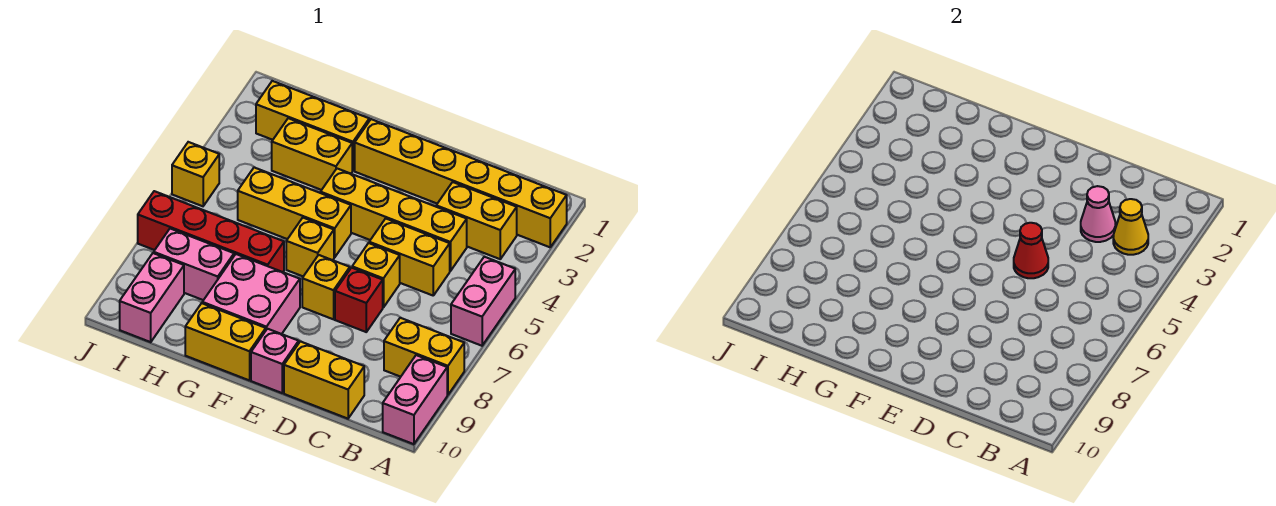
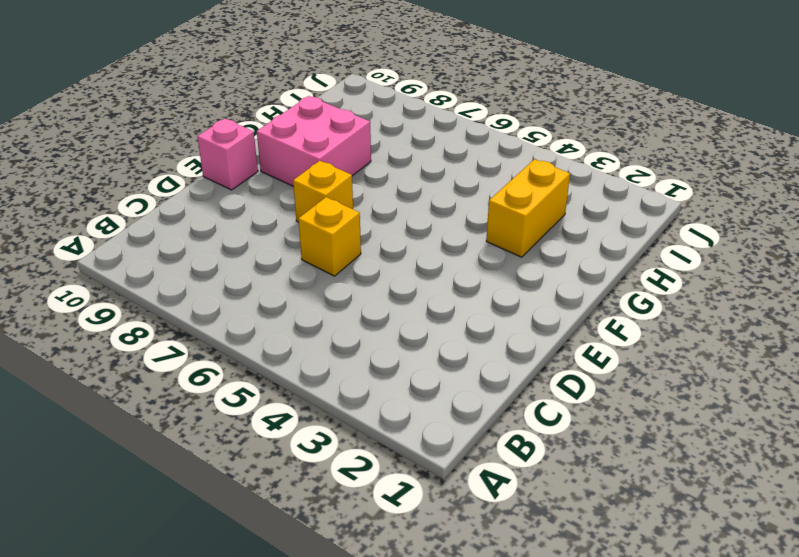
none -> yellow 1x6 brick [355,119,567,247]
none -> pink 1x2 brick [451,257,515,346]
none -> yellow 1x2 brick [384,318,464,395]

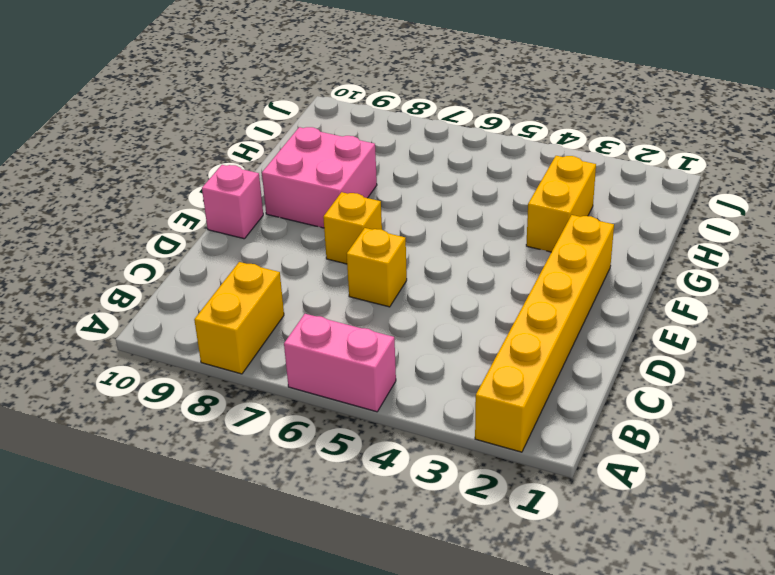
none -> pink 1x2 brick [383,355,447,444]
none -> yellow 1x2 brick [436,182,517,259]
none -> yellow 1x4 brick [321,169,467,271]

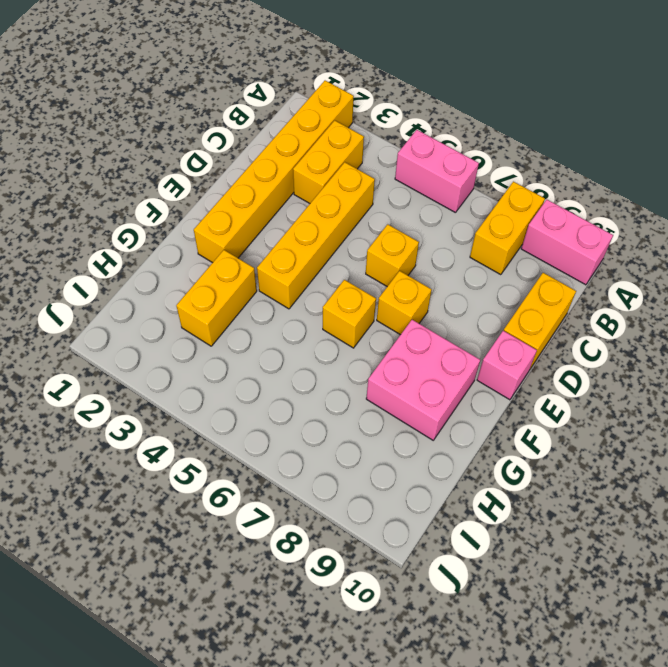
none -> yellow 1x2 brick [369,218,450,295]
none -> red 1x1 brick [335,268,383,332]
none -> yellow 1x3 brick [238,167,351,257]

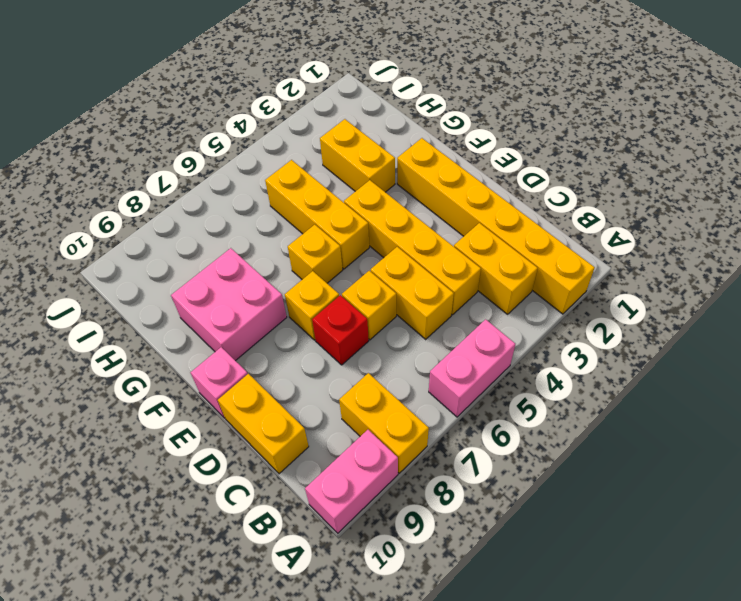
none -> yellow 1x2 brick [185,303,266,380]
none -> yellow 1x3 brick [256,81,369,171]
none -> red 1x4 brick [138,191,284,272]

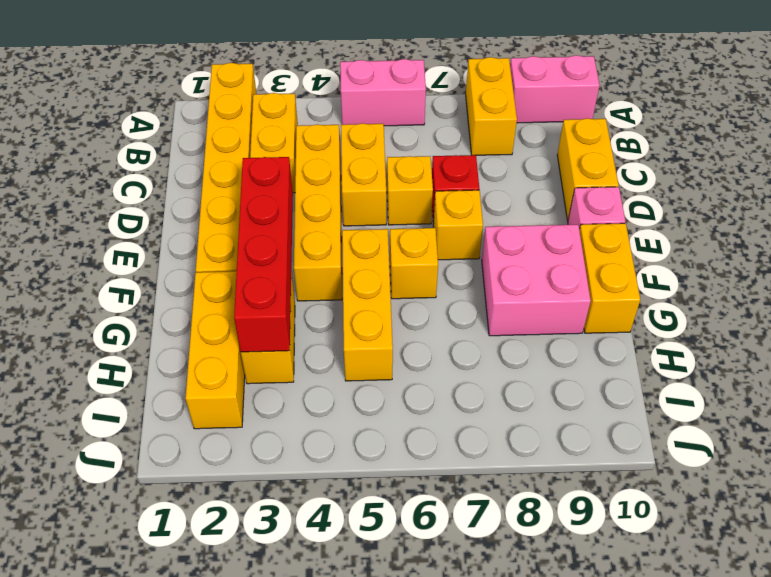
red 1x4 brick [234,157,293,352] -> red 1x4 brick moved to [138,191,284,272]
none -> pink 1x2 brick [154,229,234,300]
none -> pink 1x2 brick [120,253,184,342]
none -> yellow 1x1 brick [172,142,219,206]

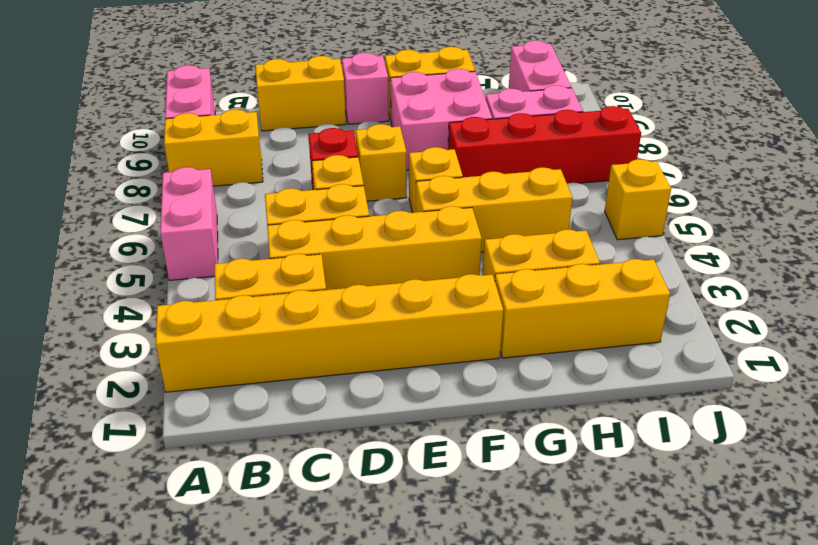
none -> yellow 1x1 cone [1113,199,1148,255]
none -> pink 1x1 cone [1081,186,1115,242]
none -> red 1x1 cone [1014,223,1048,278]

